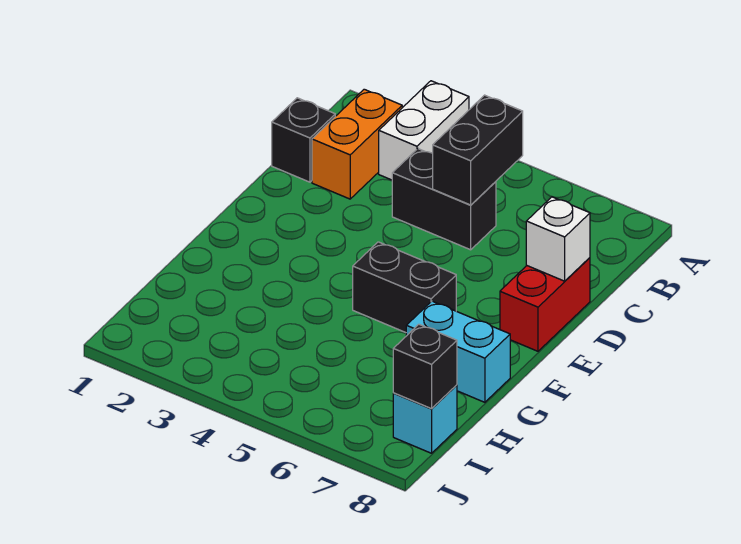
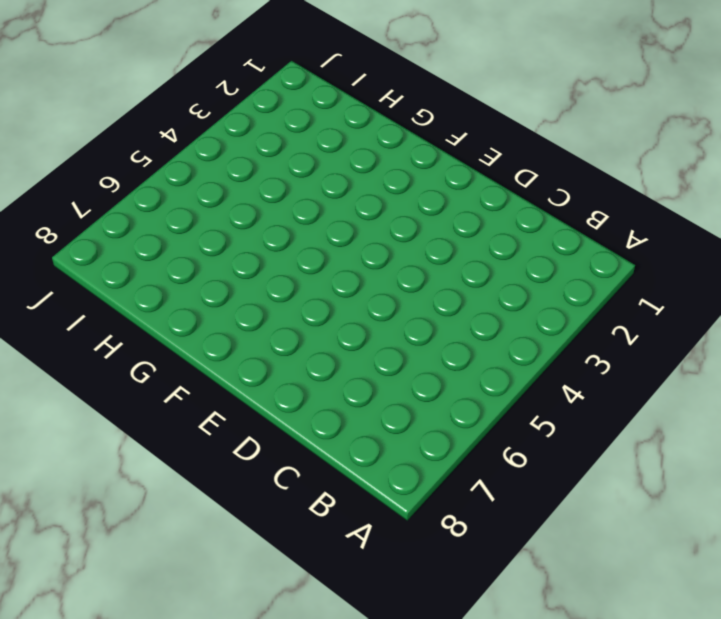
none -> white 1x2 brick [379,81,469,180]
none -> orange 1x2 brick [312,89,402,199]

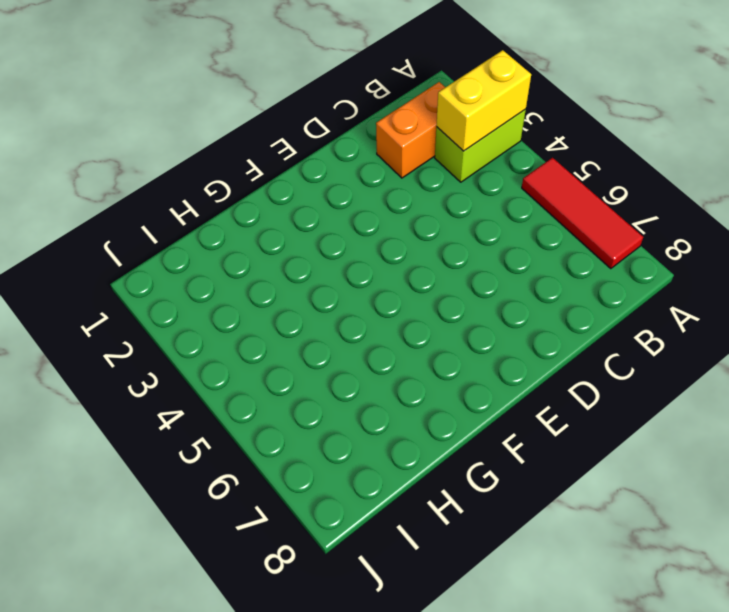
lime 1x2 brick [435,109,526,182] -> white 1x2 brick [379,81,469,180]
yellow 1x2 brick [436,50,531,151] -> none
red 1x3 tile [522,158,643,269] -> none
none -> black 1x1 brick [272,98,335,182]
none -> black 1x2 brick [392,149,496,250]

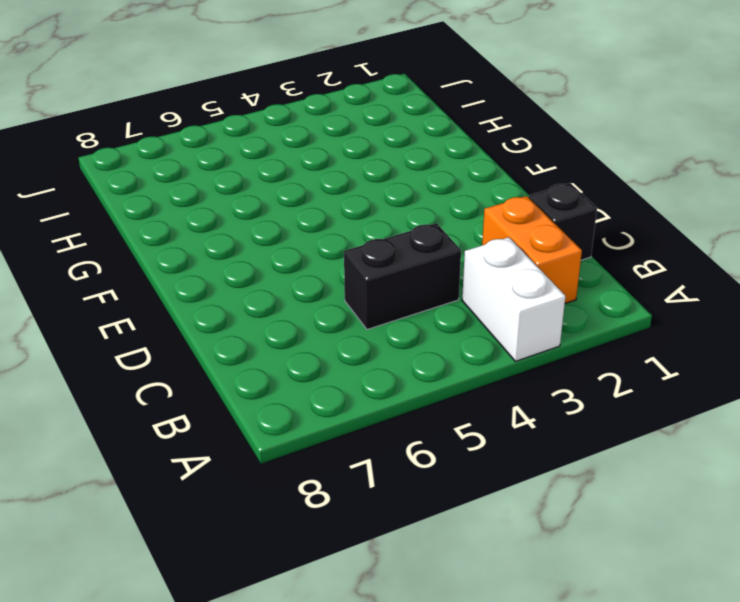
none -> red 1x2 brick [500,258,590,351]
none -> black 1x2 brick [353,242,456,333]

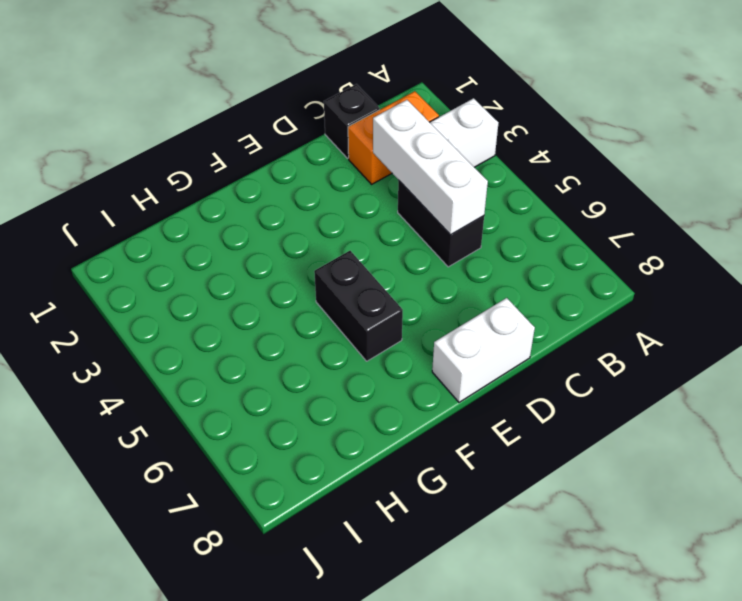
white 1x3 brick [373,100,488,235] -> black 1x2 brick [433,95,523,205]
white 1x2 brick [432,298,535,402] -> red 1x2 brick [500,258,590,351]
none -> cyan 1x2 brick [406,301,510,402]
none -> cyan 1x1 brick [393,385,457,453]

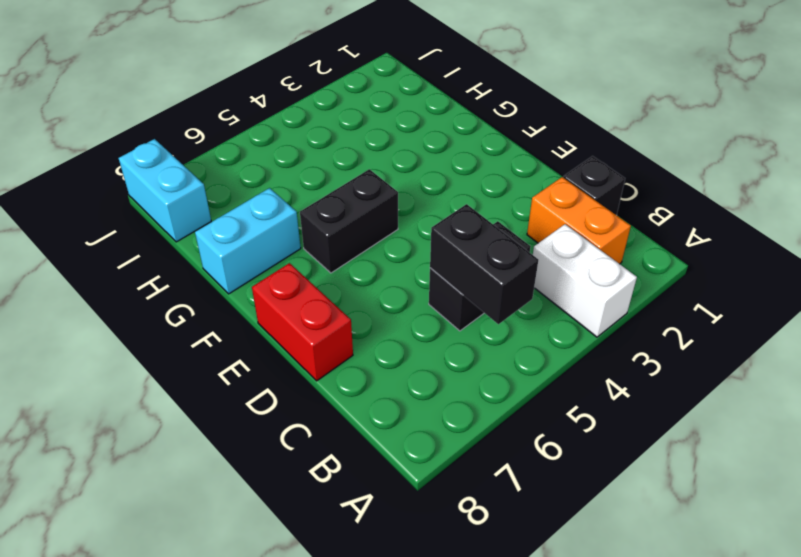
cyan 1x2 brick [119,139,211,242] -> cyan 1x1 brick [393,385,457,453]
none -> white 1x1 brick [526,197,590,281]
none -> black 1x1 brick [393,324,457,409]

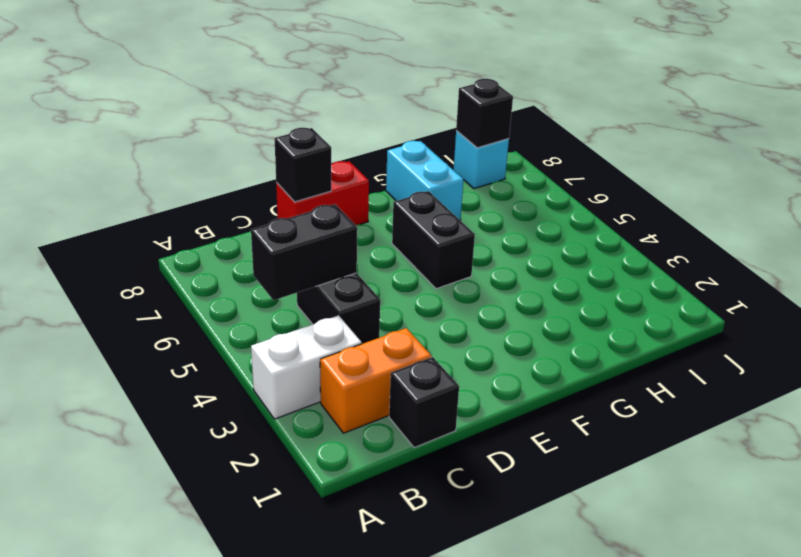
black 1x1 brick [274,128,331,202] -> white 1x1 brick [526,197,590,281]

